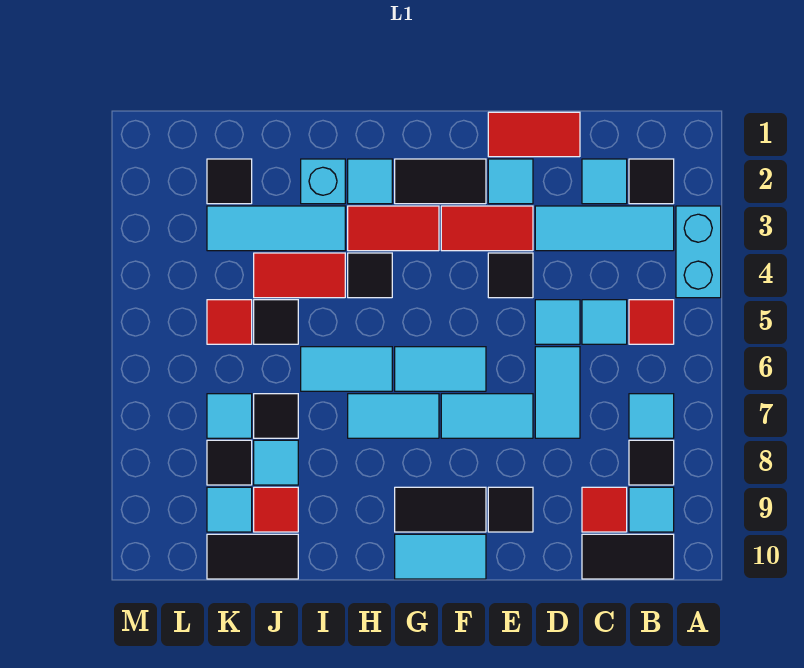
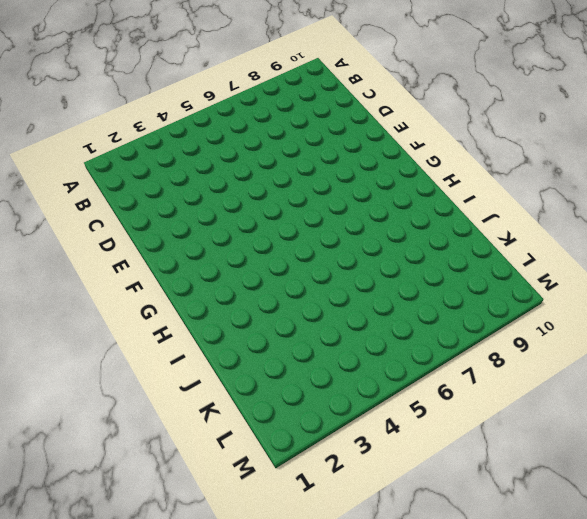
none -> cyan 1x2 brick [676,206,721,298]
none -> black 1x1 tile [629,159,674,204]
none -> cyan 1x3 tile [535,206,674,251]
none -> red 1x1 tile [629,300,674,344]

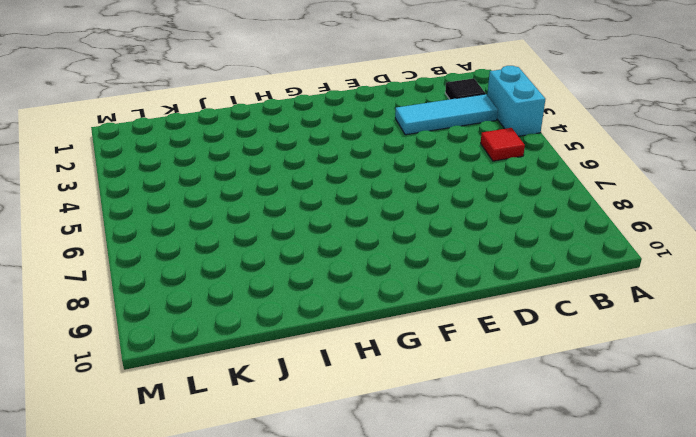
none -> cyan 1x1 tile [629,394,674,438]
none -> black 1x1 tile [629,440,674,485]
none -> cyan 1x1 tile [629,487,674,532]
none -> black 1x2 tile [582,534,674,579]

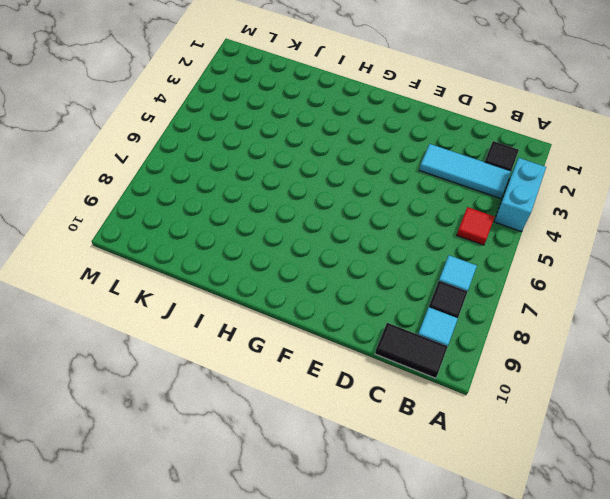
none -> cyan 1x1 tile [582,159,627,204]
none -> cyan 1x1 tile [582,300,627,344]
none -> red 1x1 tile [582,487,627,532]
none -> red 1x2 tile [488,112,580,157]

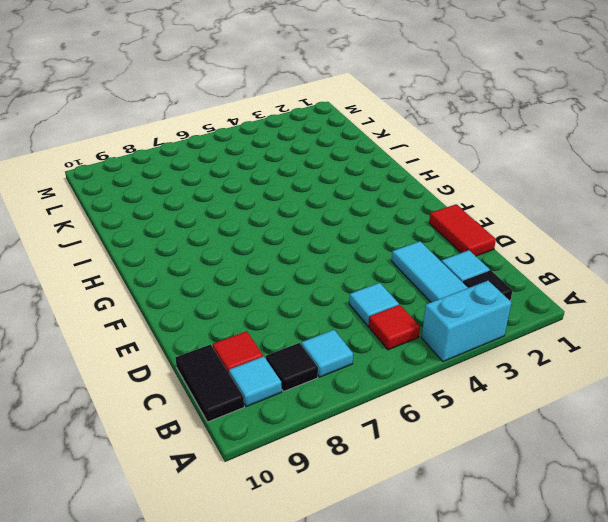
none -> cyan 1x1 tile [535,300,580,344]
none -> cyan 1x2 tile [535,347,580,438]
none -> cyan 1x1 tile [488,159,533,204]
none -> red 1x2 tile [441,206,533,251]

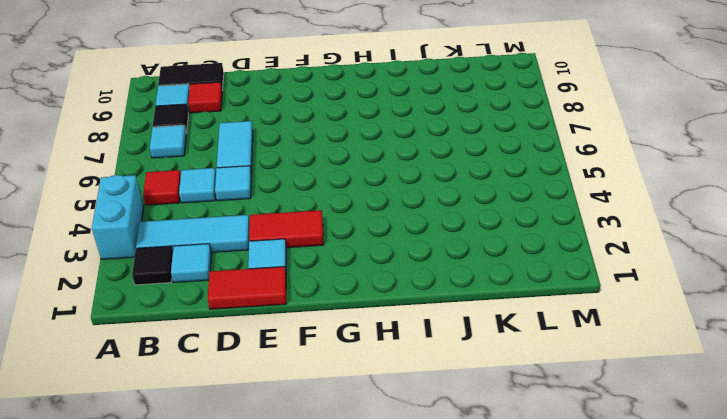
none -> black 1x1 tile [488,253,533,298]
none -> cyan 1x2 tile [441,394,533,438]
none -> black 1x1 tile [488,487,533,532]
none -> black 1x2 tile [395,159,486,204]

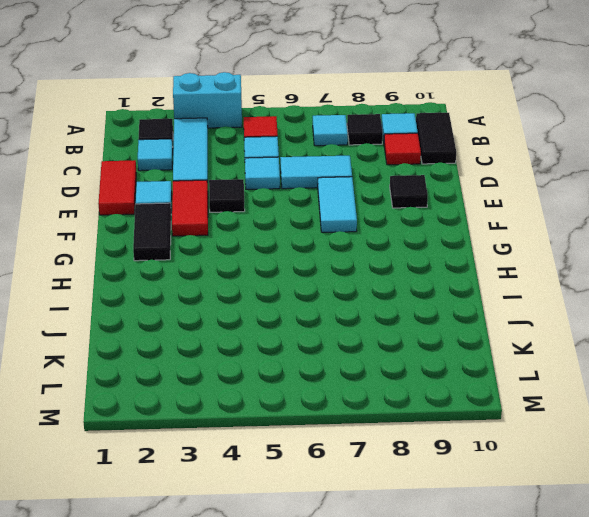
none -> cyan 1x2 tile [395,347,486,391]
none -> black 1x2 tile [395,487,486,532]
none -> cyan 1x2 tile [395,534,486,579]
none -> red 1x2 tile [348,206,439,251]

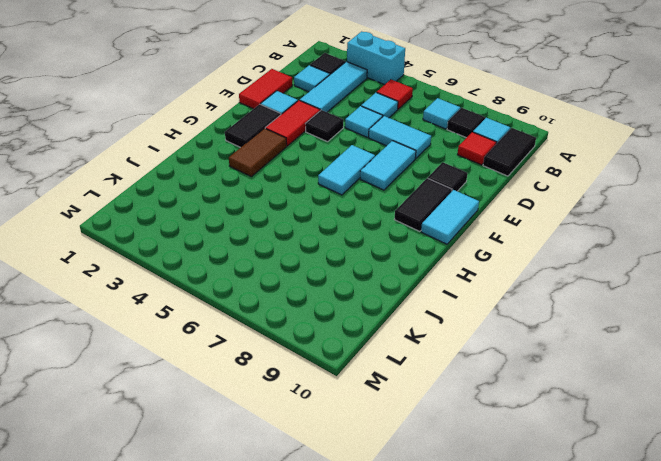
brown 1x2 tile [229,128,287,177] -> red 1x2 tile [348,206,439,251]
none -> cyan 1x2 tile [348,394,439,438]
none -> cyan 1x1 tile [348,159,392,204]
none -> black 1x1 tile [348,253,392,298]
none -> cyan 1x2 tile [301,347,392,391]

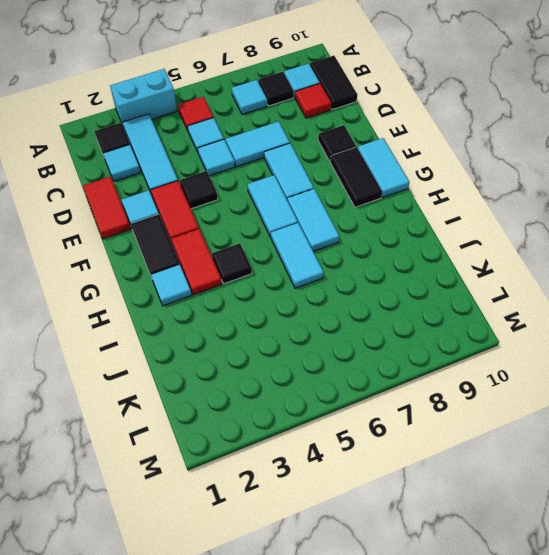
none -> cyan 1x1 brick [301,159,345,204]
none -> cyan 1x3 tile [207,206,345,251]
none -> red 1x2 tile [254,253,345,298]
none -> black 1x1 tile [254,300,298,344]

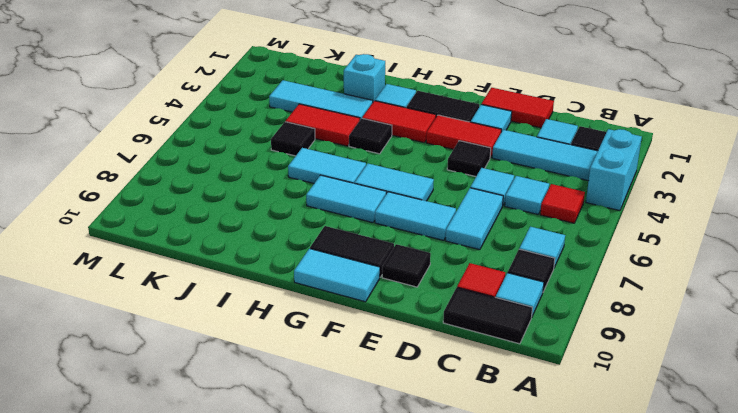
none -> black 1x1 tile [254,394,298,438]
none -> cyan 1x1 tile [254,440,298,485]
none -> red 1x1 tile [254,487,298,532]
none -> black 1x2 tile [207,534,298,579]

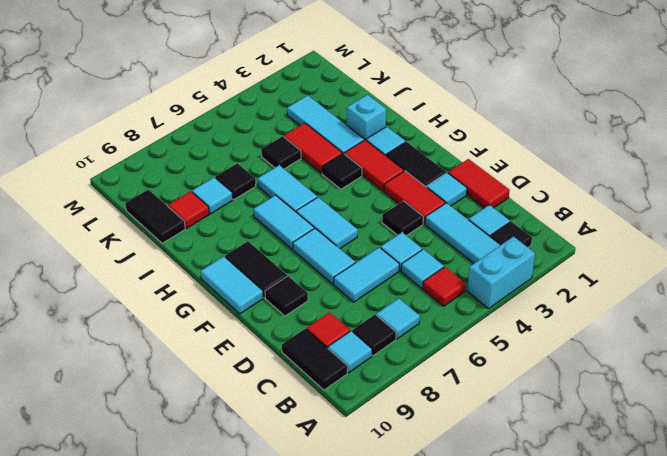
none -> black 1x1 tile [207,159,252,204]
none -> red 1x1 tile [207,300,252,344]
none -> cyan 1x1 tile [207,394,252,438]
none -> black 1x1 tile [207,440,252,485]

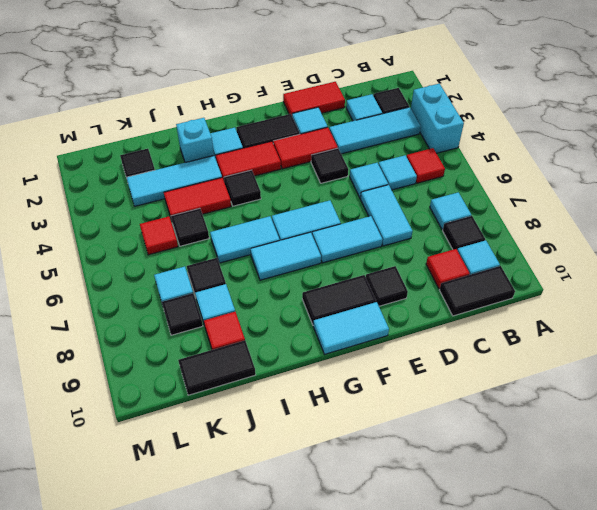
none -> cyan 1x1 tile [207,487,252,532]

